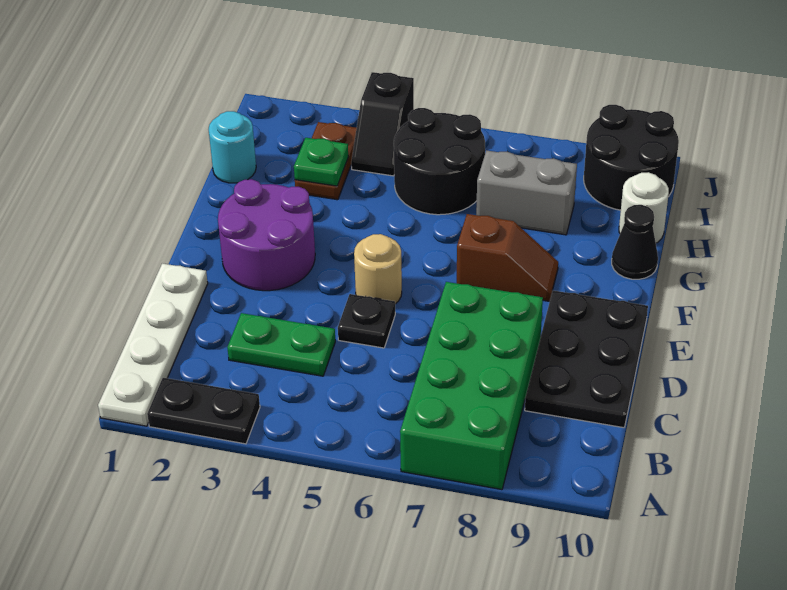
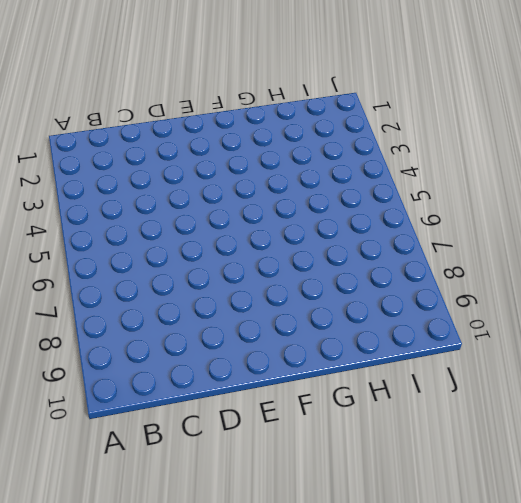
none -> white 1x4 plate [98,263,208,426]
none -> black 1x2 plate [147,378,260,444]
none -> green 2x4 brick [400,282,543,490]

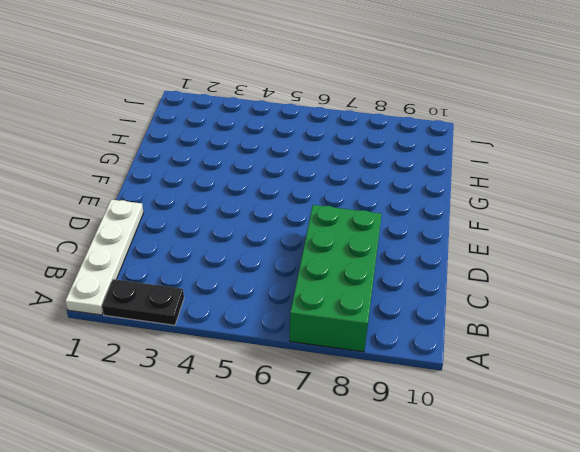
none -> green 1x2 plate [227,313,335,376]
none -> black 2x3 plate [525,290,648,428]
none -> black 1x1 plate [338,294,395,348]

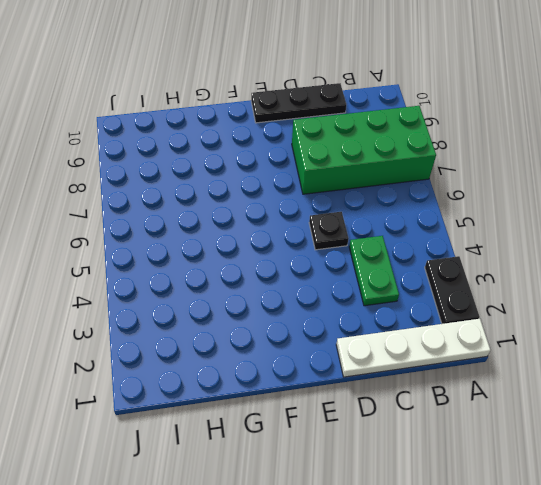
black 1x3 plate [251,83,346,123] -> black 2x3 plate [525,290,648,428]
none -> purple 2x2 round brick [218,179,315,291]
none -> tan 1x1 round brick [354,234,402,304]
none -> brown 1x2 slope [457,214,558,302]

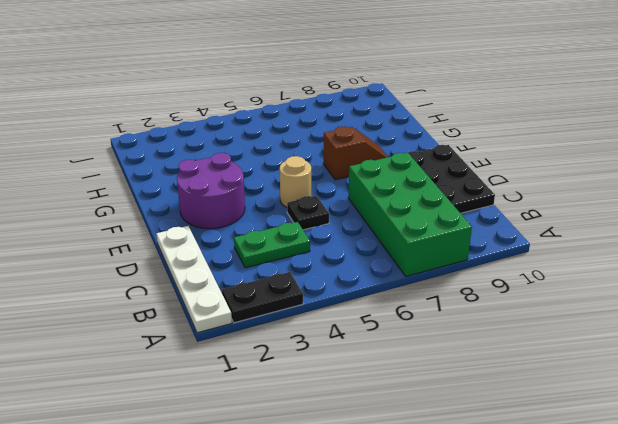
none -> black 1x1 cone [612,205,658,279]
none -> cyan 1x1 round brick [209,111,256,183]
none -> brown 1x2 plate [295,122,357,200]

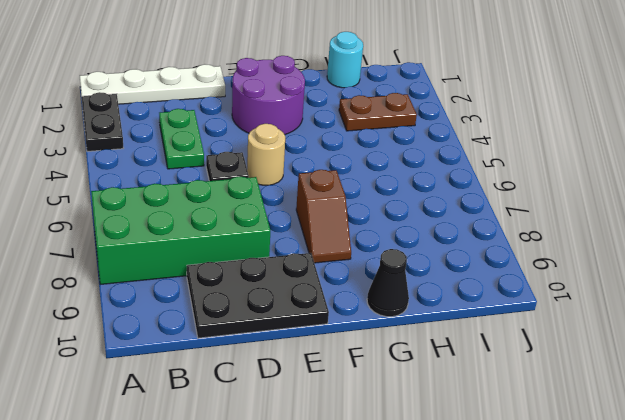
none -> black 2x2 round brick [394,108,485,215]
none -> grey 1x2 brick [476,150,577,235]
none -> white 1x1 round brick [619,172,669,243]

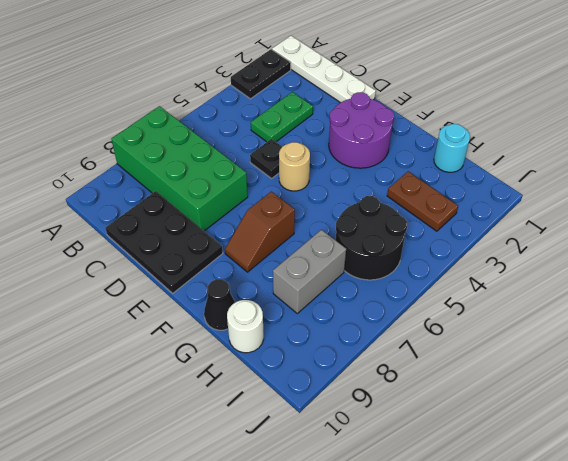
none -> black 1x2 slope [351,72,414,176]
none -> black 2x2 round brick [584,105,679,210]
none -> green 1x1 plate [294,138,348,186]

